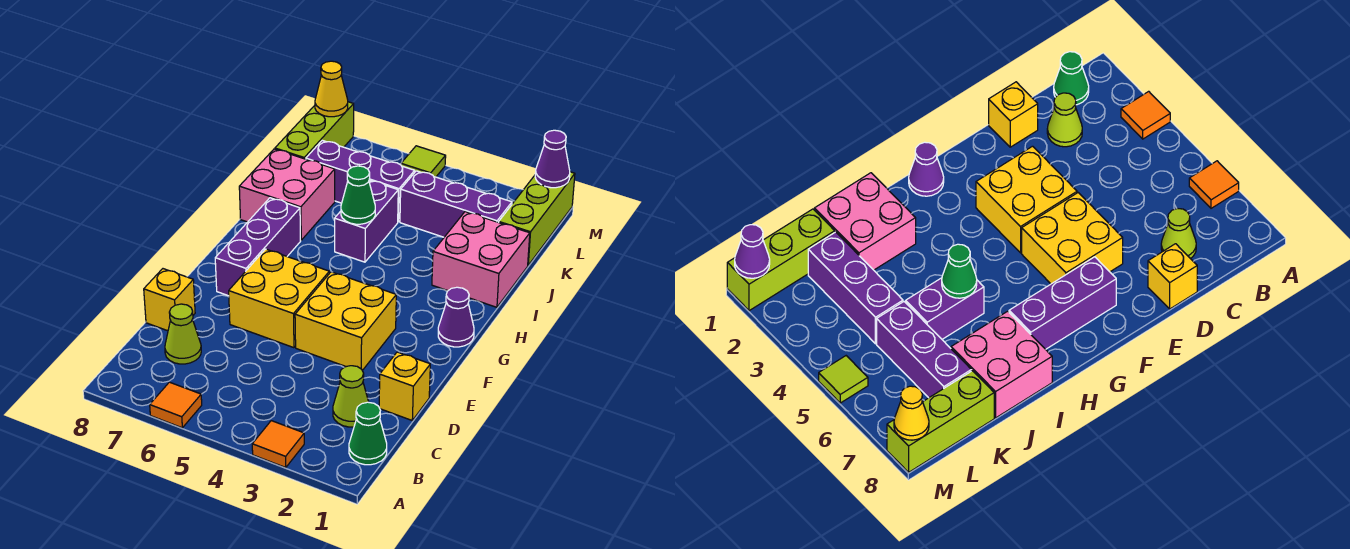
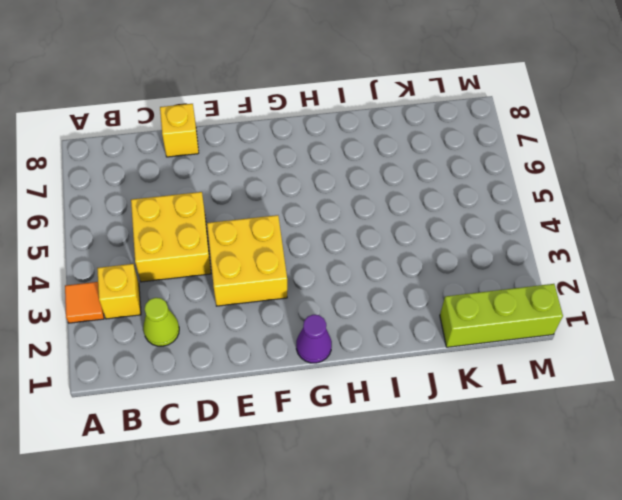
yellow 1x1 brick [97,264,141,319] -> yellow 1x1 brick moved to [379,352,430,420]
yellow 2x2 brick [131,192,211,282] -> yellow 2x2 brick moved to [229,249,329,348]
none -> orange 1x1 tile [150,382,202,428]
none -> green 1x1 cone [349,402,387,465]
none -> lime 1x1 cone [165,304,201,364]

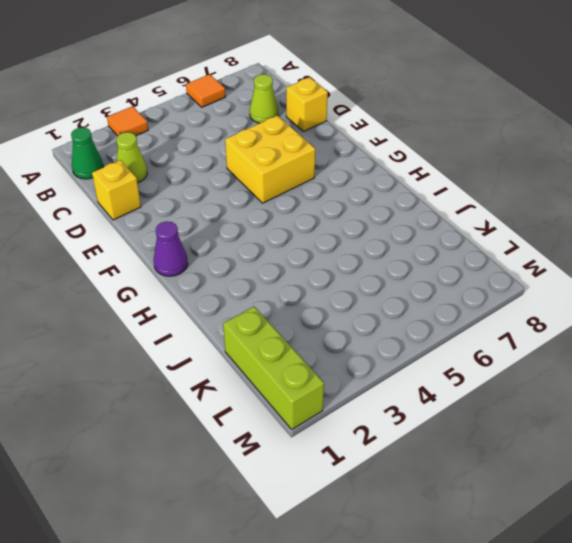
none -> yellow 2x2 brick [295,272,396,370]
none -> purple 1x3 brick [215,198,301,296]
none -> pink 2x2 brick [432,212,530,307]

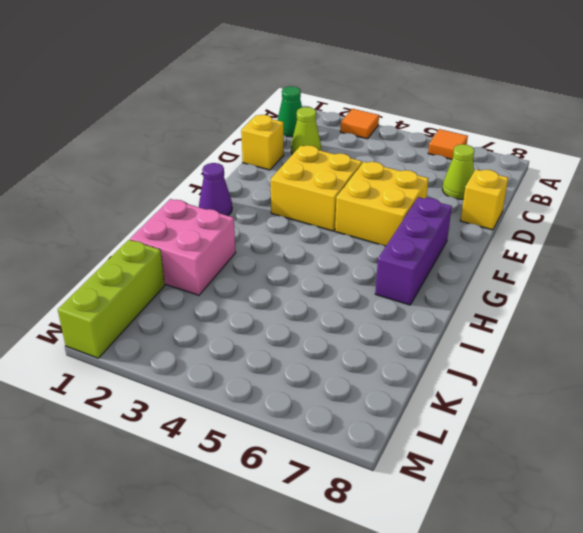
none -> purple 1x2 brick [335,180,398,262]
none -> pink 2x2 brick [239,149,335,240]
none -> purple 1x3 brick [400,171,512,237]

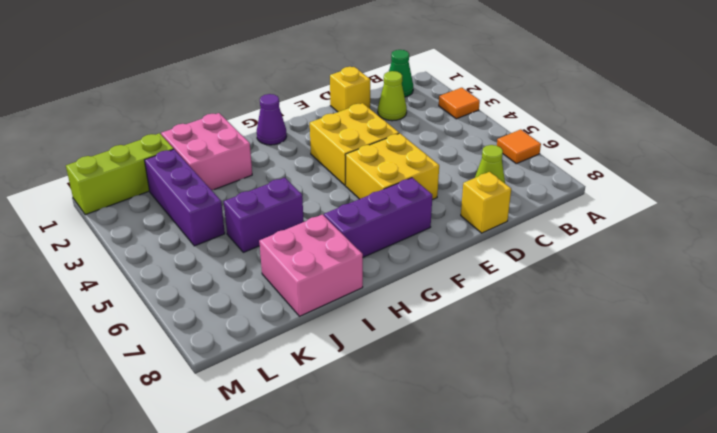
none -> purple 1x3 brick [306,140,415,222]
none -> lime 1x3 brick [275,102,354,159]
none -> lime 1x1 tile [401,146,446,177]

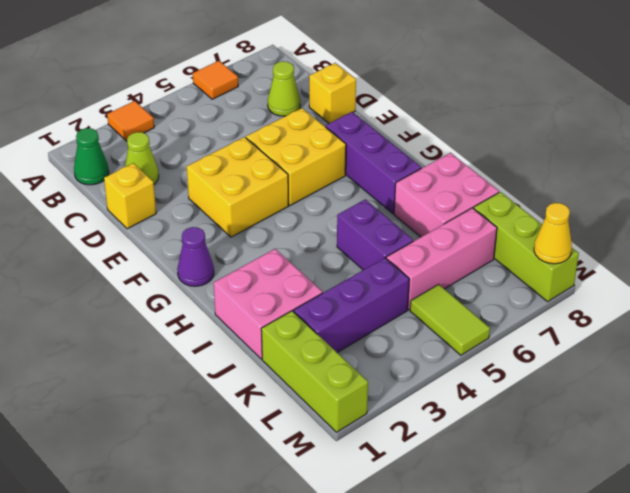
pink 1x3 brick [386,208,497,310] -> purple 1x3 brick [306,140,415,222]
lime 1x2 tile [410,284,490,355] -> lime 1x1 tile [401,146,446,177]
none -> green 1x1 cone [341,166,375,224]
none -> purple 1x1 cone [535,130,570,188]

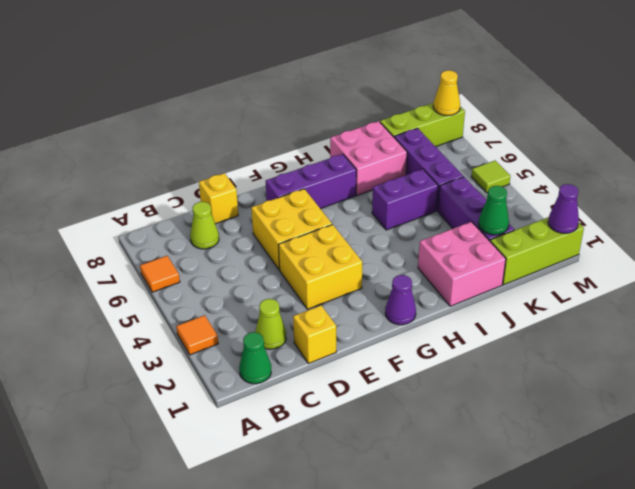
green 1x1 cone [479,186,509,235] -> green 1x1 cone moved to [341,166,375,224]

